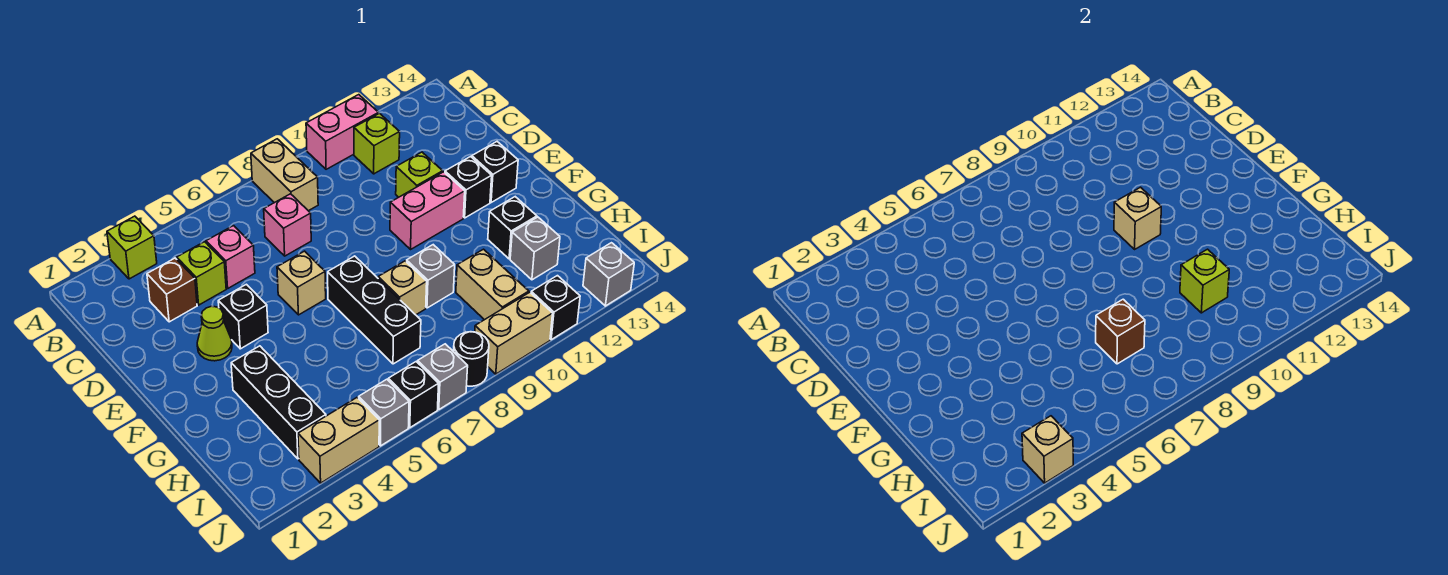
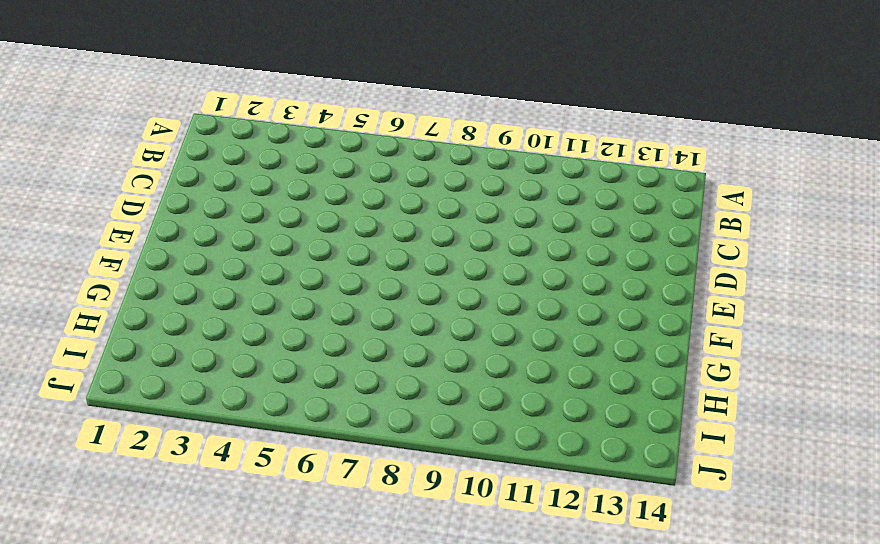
none -> lime 1x1 brick [107,216,157,279]
none -> tan 1x2 brick [251,139,318,211]
none -> pink 1x2 brick [306,95,379,169]
none -> lime 1x1 brick [354,114,400,174]

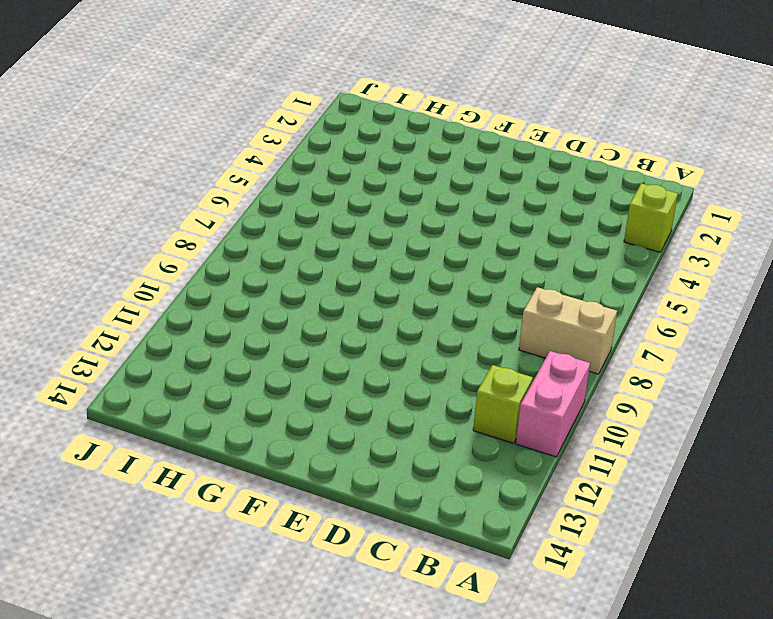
none -> brown 1x1 brick [147,258,197,322]
none -> lime 1x1 brick [177,242,226,305]
none -> pink 1x1 brick [206,226,255,288]
none -> pink 1x1 brick [264,194,311,256]

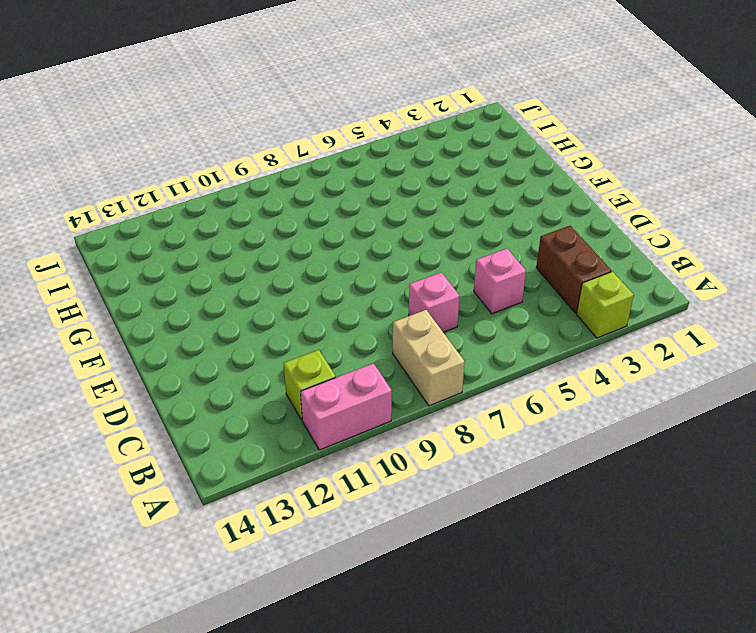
brown 1x2 brick [536,226,611,313] -> brown 1x1 brick [147,258,197,322]
none -> lime 1x1 brick [177,242,226,305]
none -> lime 1x1 brick [396,152,443,197]
none -> lime 1x1 cone [197,306,232,361]
none -> black 1x1 brick [218,284,268,349]

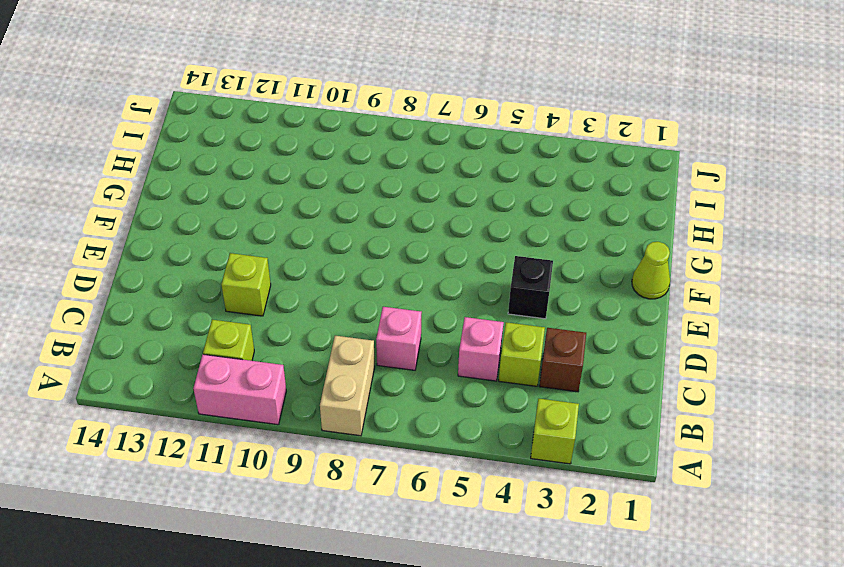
lime 1x1 cone [632,242,670,299] -> lime 1x1 cone moved to [197,306,232,361]
none -> tan 1x1 brick [277,251,326,315]
none -> pink 1x2 brick [390,172,465,249]
none -> black 1x1 brick [445,157,492,218]
none -> black 1x1 brick [472,142,518,202]

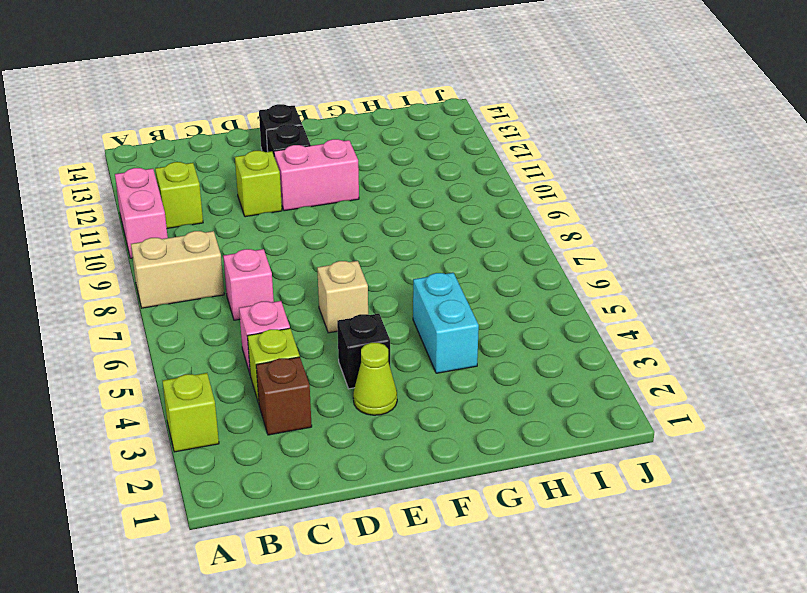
pink 1x2 brick [274,139,359,211] -> pink 1x2 brick turned to [390,172,465,249]
cyan 1x2 brick [413,273,479,373] -> none
none -> black 1x3 brick [328,256,421,364]
none -> black 1x3 brick [231,346,326,459]
none -> tan 1x1 brick [378,261,427,315]
none -> grey 1x1 brick [407,245,455,308]

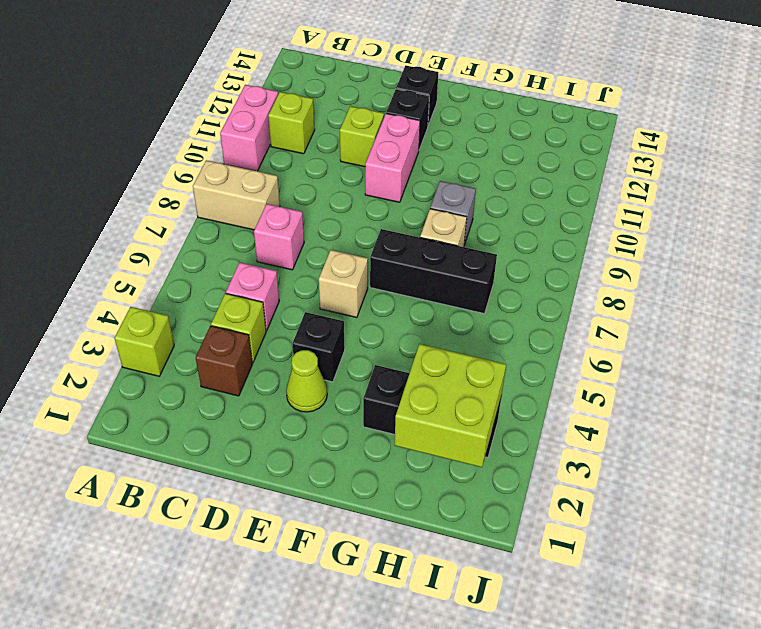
lime 2x2 brick [395,344,506,467] -> none
none -> black 1x1 brick [488,197,537,259]
none -> tan 1x2 brick [456,249,529,320]
none -> grey 1x1 brick [510,217,560,280]
none -> tan 1x2 brick [298,398,379,483]

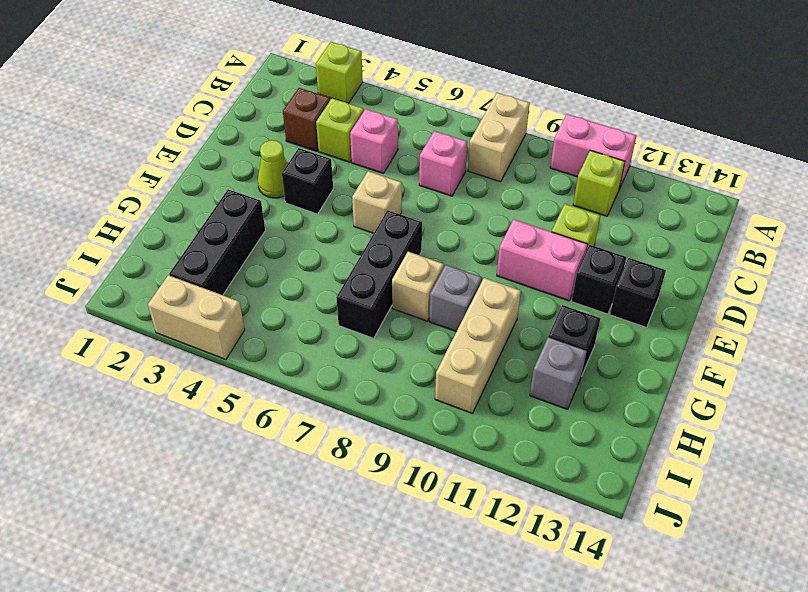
tan 1x3 brick [435,278,521,413] -> tan 1x2 brick [456,249,529,320]
none -> grey 1x1 brick [359,379,409,446]
none -> black 1x1 brick [388,362,439,428]
none -> grey 1x1 brick [418,344,468,409]
none -> black 1x1 round brick [454,332,489,386]

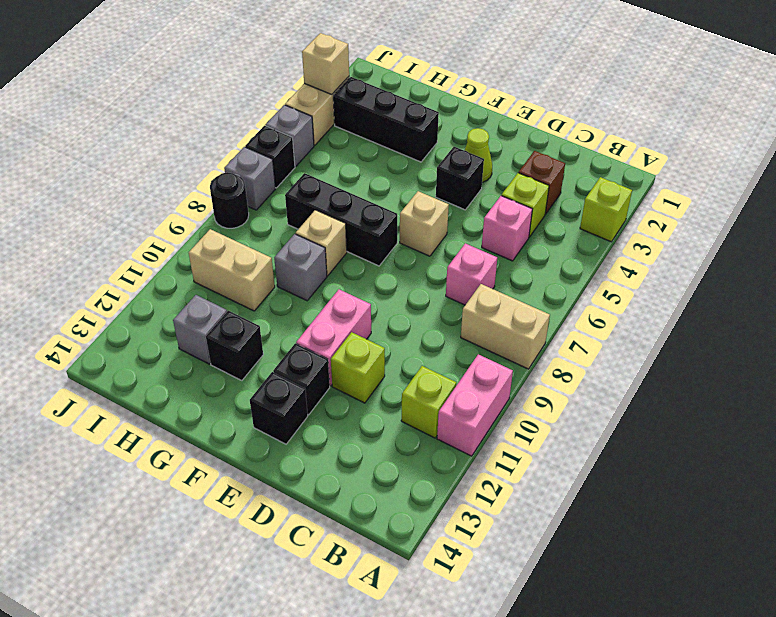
none -> tan 1x2 brick [475,292,553,374]
none -> black 1x1 brick [531,276,580,340]
none -> grey 1x1 brick [583,243,634,306]
none -> tan 1x1 brick [1114,187,1161,249]

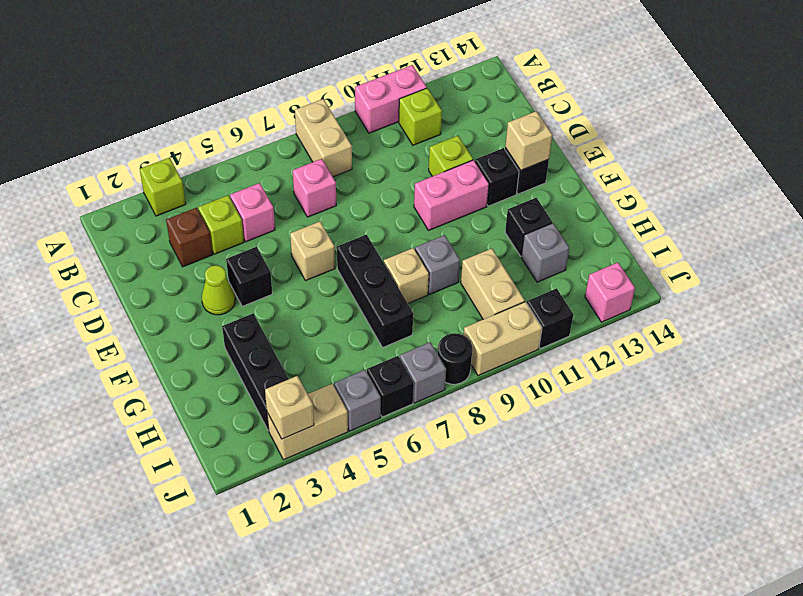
tan 1x1 brick [505,111,552,170] -> tan 1x1 brick moved to [1114,187,1161,249]
pink 1x1 brick [585,263,635,322] -> grey 1x1 brick [583,243,634,306]
none -> brown 1x1 brick [1096,299,1145,364]
none -> lime 1x1 brick [1180,249,1229,313]

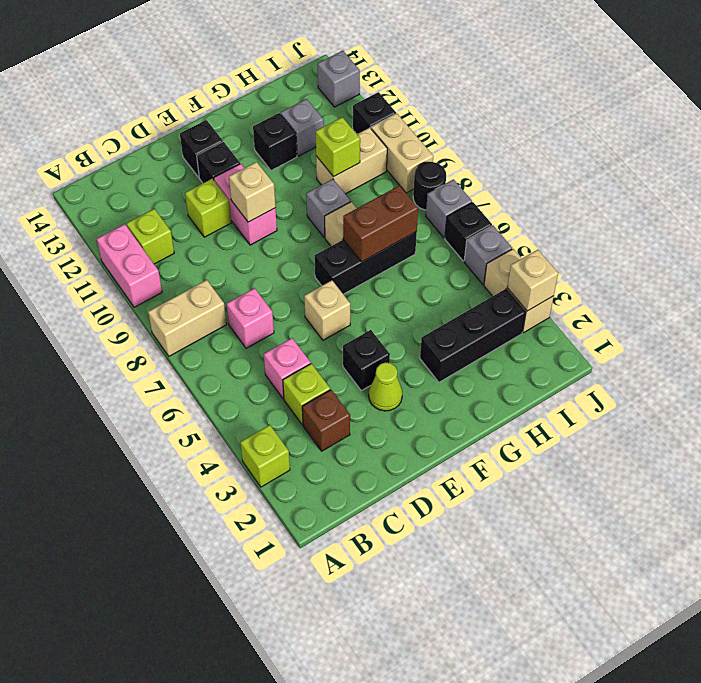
brown 1x2 brick [343,185,418,262] -> brown 1x1 brick [1096,299,1145,364]

